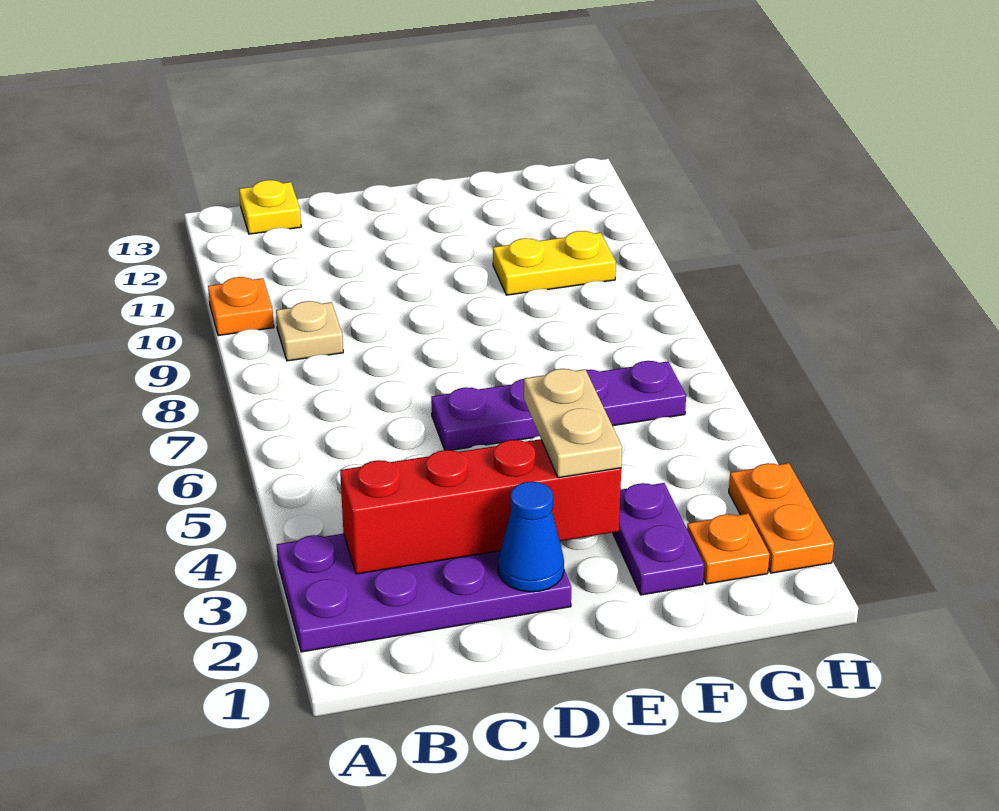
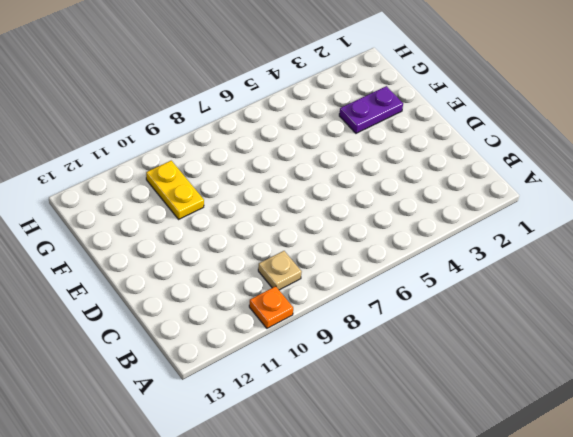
none -> purple 2x4 plate [277,534,571,652]
none -> yellow 1x1 plate [239,180,301,234]
none -> purple 1x4 plate [431,361,686,450]

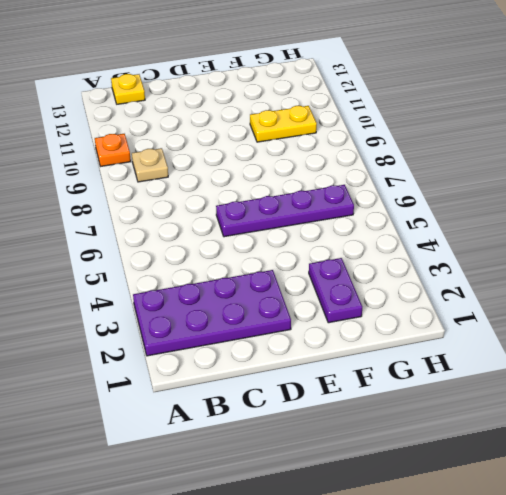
none -> orange 1x1 plate [687,514,770,584]
none -> orange 1x2 plate [729,463,834,573]
none -> red 1x4 brick [340,439,621,574]

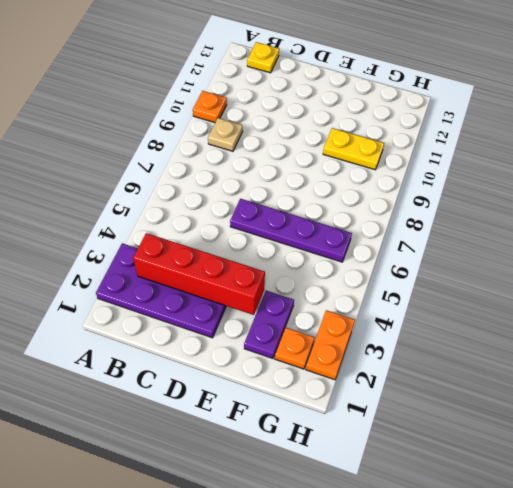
none -> blue 1x1 cone [498,482,564,592]
none -> tan 1x2 plate [524,369,622,478]

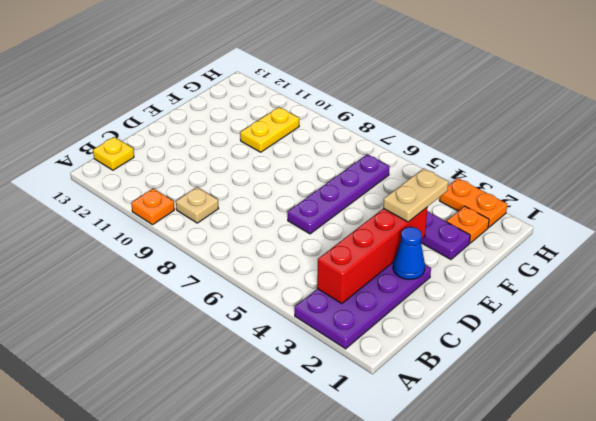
tan 1x2 plate [383,168,448,222] -> tan 1x2 plate turned to [524,369,622,478]

